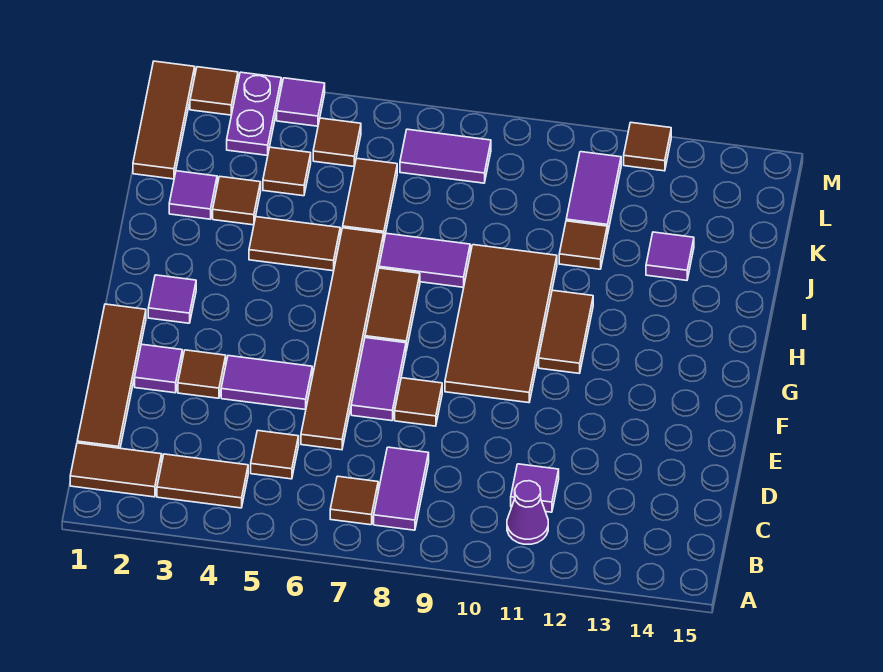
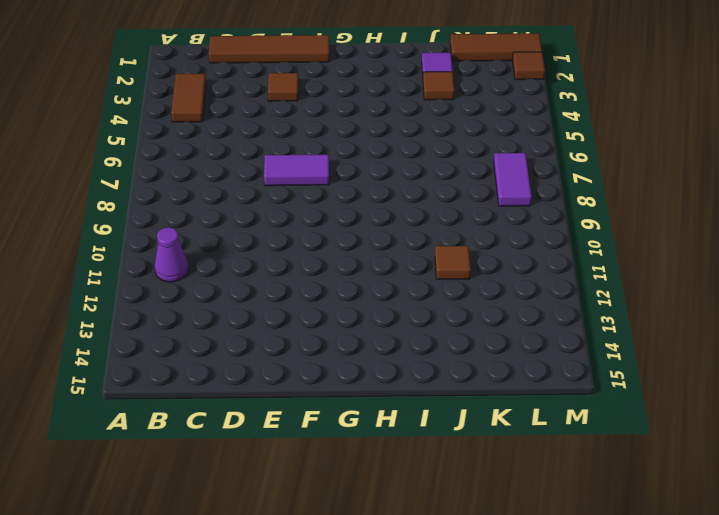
none -> brown 1x2 tile [70,443,162,497]
none -> brown 1x1 tile [330,476,378,525]
none -> purple 1x2 tile [374,447,429,530]
none -> brown 1x1 tile [251,431,299,479]

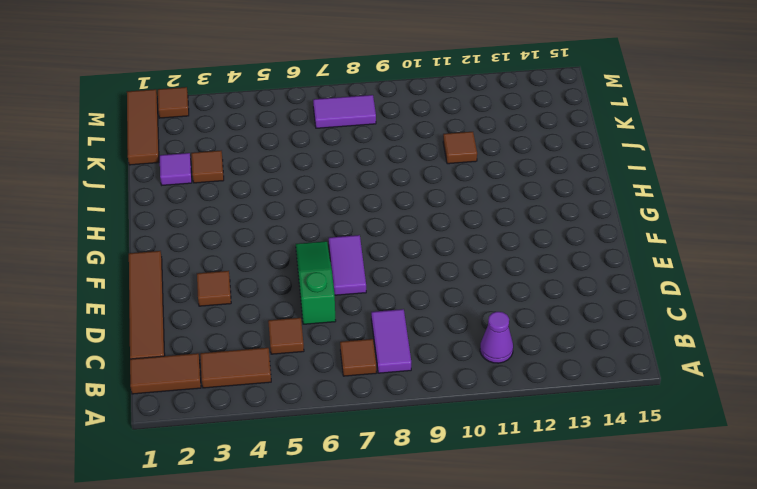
green 1x3 slope [296,241,336,324] -> brown 1x6 tile [301,228,384,450]
none -> purple 1x1 tile [511,464,559,512]
none -> purple 1x1 tile [135,344,182,393]
none -> purple 1x2 tile [221,356,312,410]
none -> brown 1x1 tile [395,378,442,426]

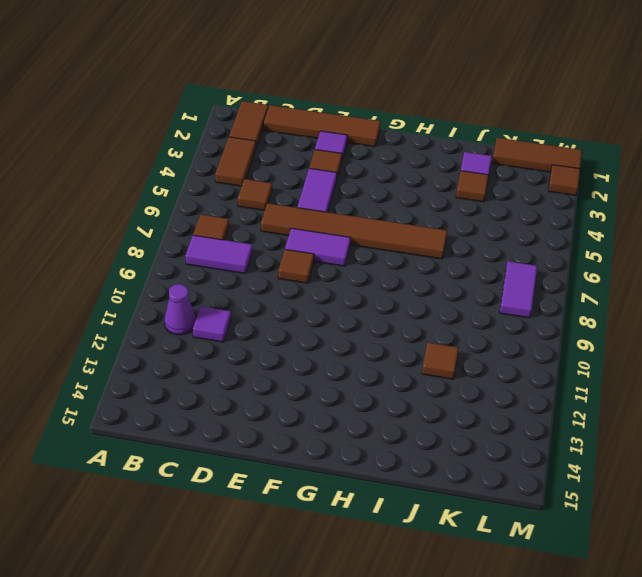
none -> brown 2x4 tile [445,245,557,403]
none -> purple 1x1 tile [148,275,196,323]
none -> brown 1x2 tile [365,268,420,351]
none -> brown 1x2 tile [539,290,593,373]

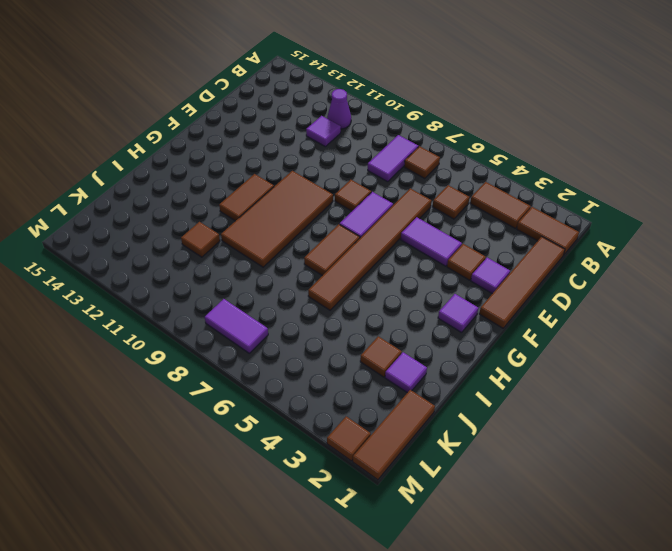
none -> brown 1x2 tile [249,217,340,271]
none -> purple 1x2 tile [379,233,470,287]
none -> brown 1x2 tile [343,158,397,239]
none -> purple 1x1 tile [646,232,694,280]

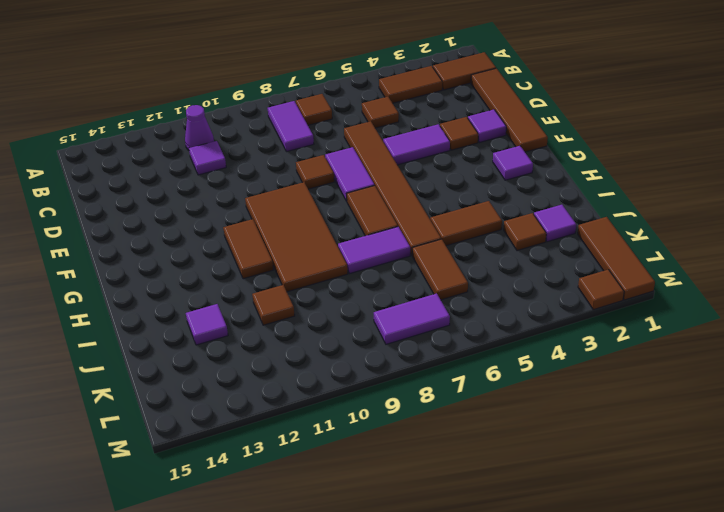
none -> brown 1x1 tile [263,147,311,196]
none -> purple 1x2 tile [566,152,621,234]
none -> purple 1x2 plate [227,72,281,155]
none -> brown 1x1 tile [313,118,361,167]

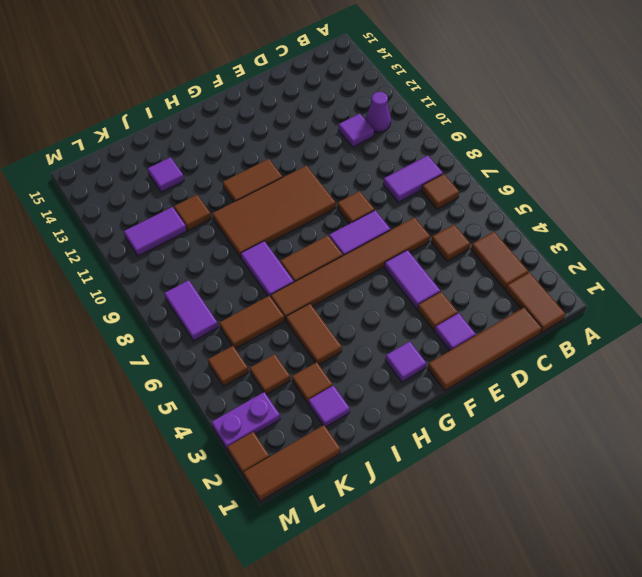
none -> purple 1x1 tile [277,78,325,126]
none -> brown 1x1 tile [624,122,671,171]

